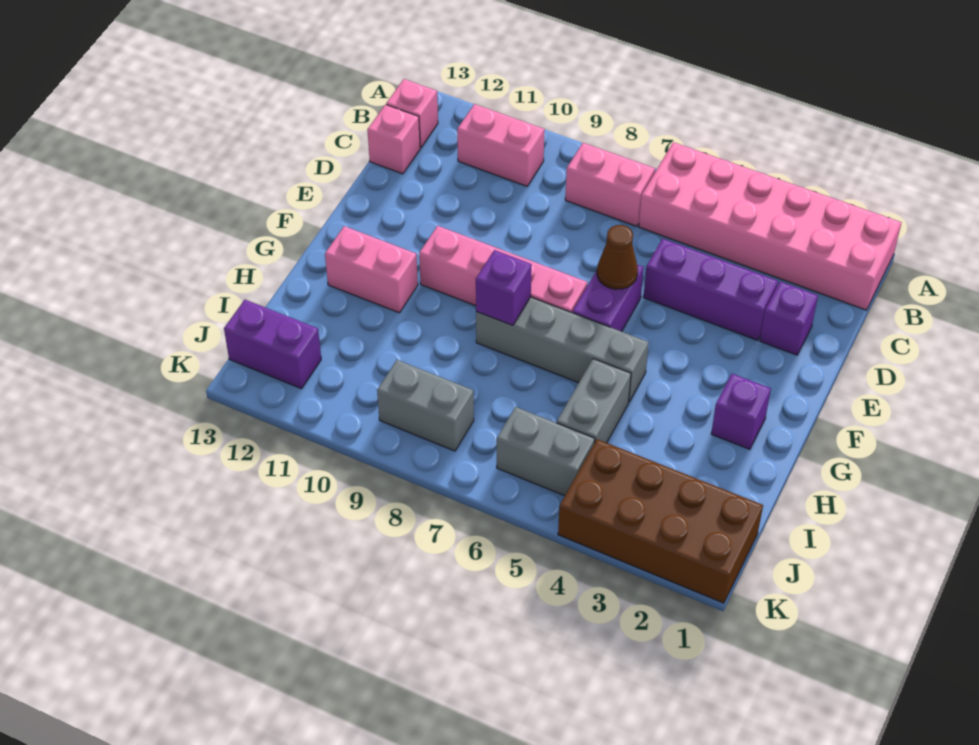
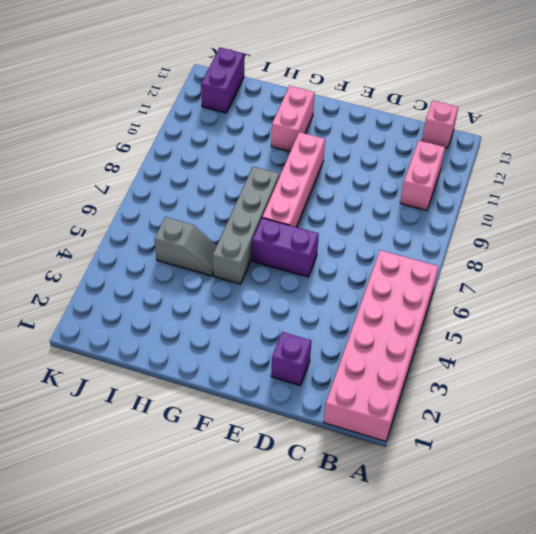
grey 1x2 slope [154,217,217,276] -> grey 1x2 brick [557,359,631,443]
none -> pink 1x2 brick [565,143,655,226]
none -> pink 1x1 brick [367,105,420,174]
none -> purple 1x3 brick [643,239,778,340]

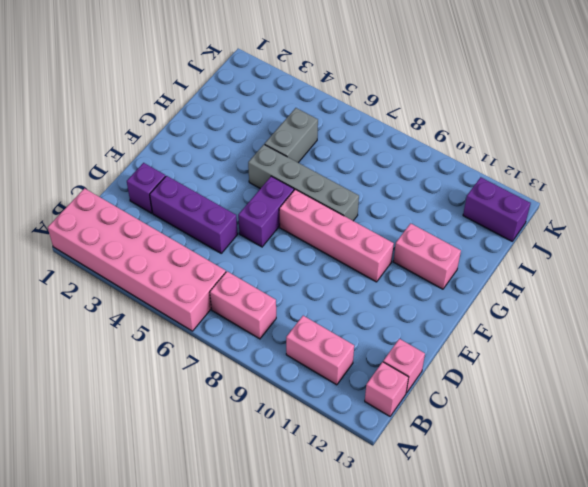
none -> purple 1x1 brick [711,374,771,449]
none -> brown 2x4 brick [558,439,763,603]
none -> grey 1x2 brick [497,407,595,496]

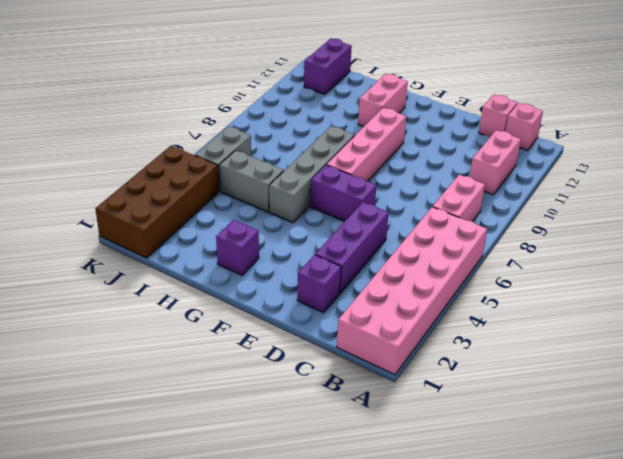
none -> grey 1x2 brick [377,360,474,451]
none -> brown 1x1 cone [597,225,638,289]
none -> purple 1x1 brick [476,250,532,325]

